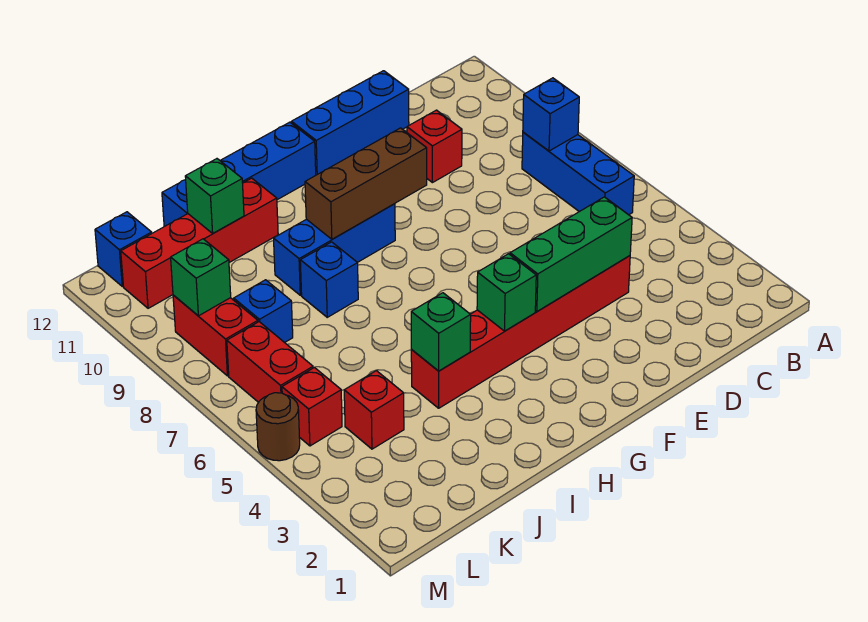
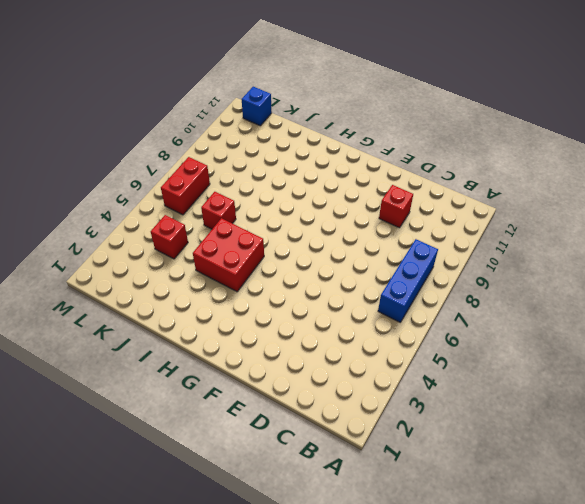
red 2x2 brick [193,218,264,292] -> red 1x6 brick [411,256,630,408]
red 1x1 brick [201,192,236,229] -> red 1x1 brick moved to [282,367,342,446]
none -> blue 1x3 brick [291,71,409,175]
none -> blue 1x3 brick [274,204,395,295]
none -> blue 1x4 brick [162,122,316,227]

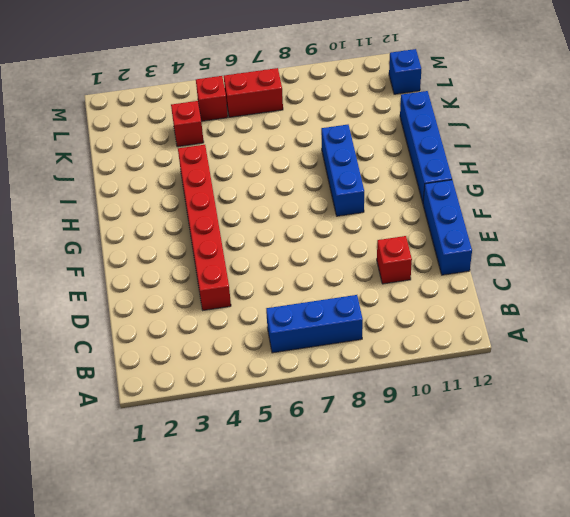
none -> blue 1x1 brick [300,242,358,317]
none -> red 1x4 brick [121,178,278,308]
none -> blue 1x1 brick [234,280,293,343]

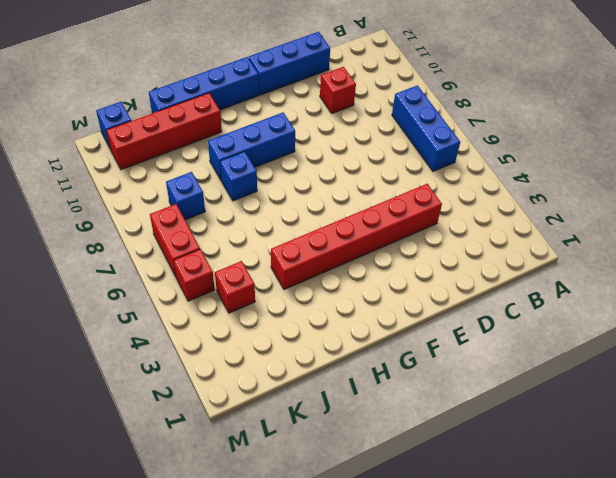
none -> red 1x2 brick [173,295,258,376]
none -> brown 1x1 round brick [256,393,300,461]
none -> blue 1x1 brick [523,78,579,151]

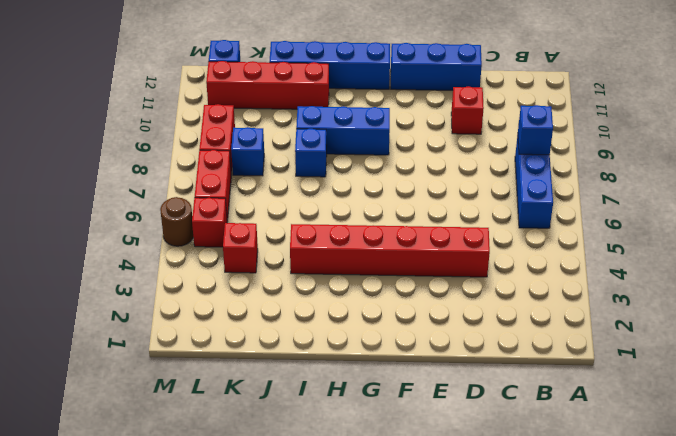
none -> green 1x3 brick [510,197,632,311]
none -> brown 1x3 brick [305,128,427,239]
none -> green 1x1 brick [477,254,536,331]

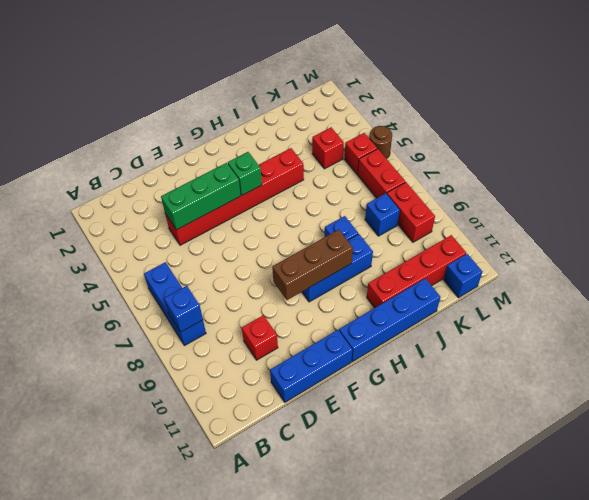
none -> green 1x1 brick [411,293,471,371]
none -> green 1x1 brick [185,159,244,233]
none -> green 1x1 brick [171,239,231,316]

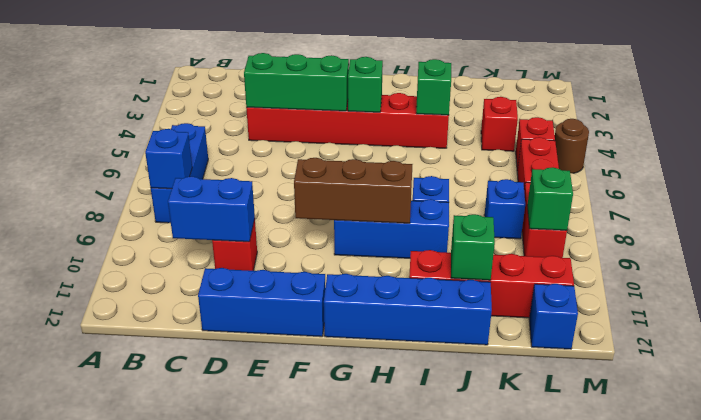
blue 1x2 brick [168,176,255,242] -> none

